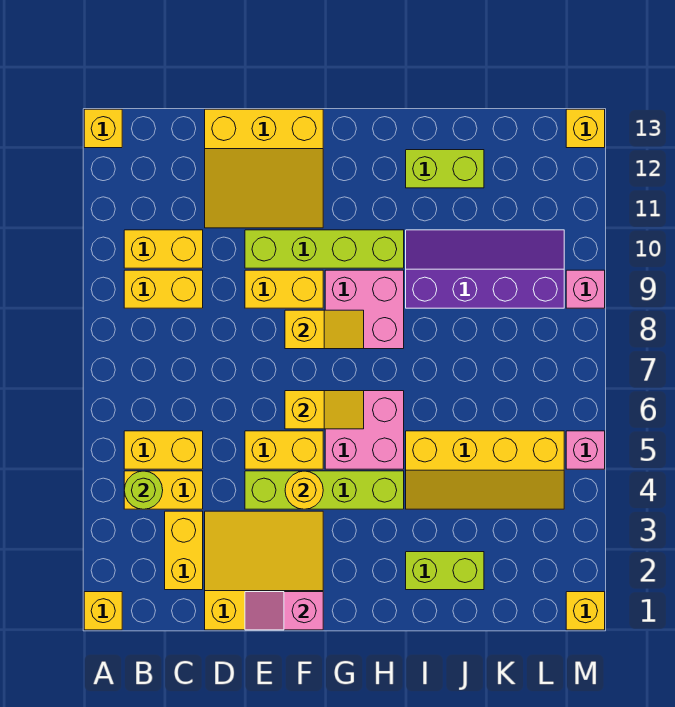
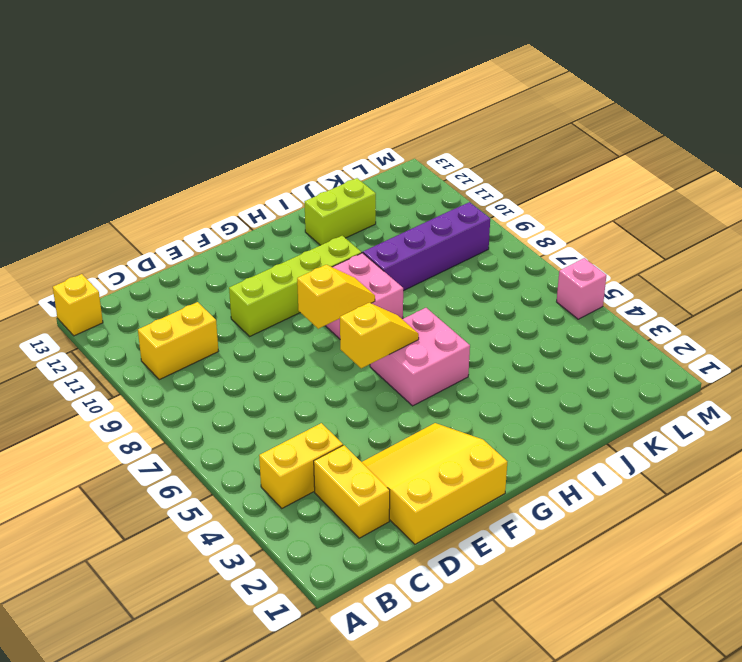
none -> yellow 1x1 brick [84,592,122,630]
none -> yellow 1x2 brick [124,431,203,469]
none -> yellow 1x2 brick [124,270,203,308]

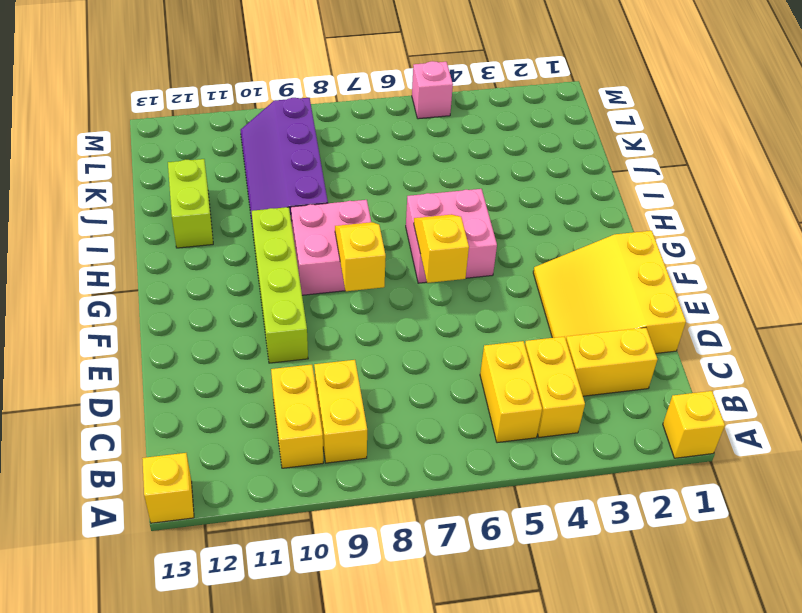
none -> yellow 3x3 slope [205,109,323,228]
none -> lime 1x4 brick [245,471,404,509]
none -> yellow 1x2 brick [245,431,323,469]

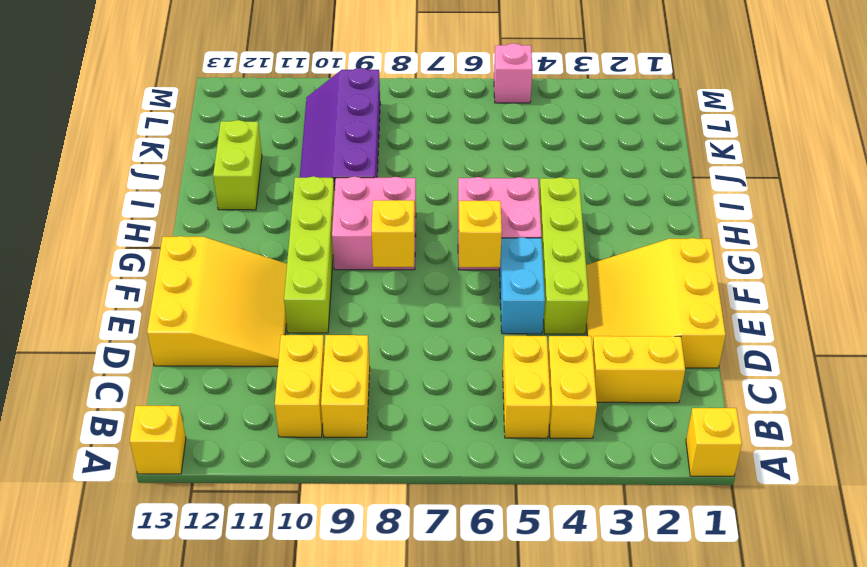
cyan 1x2 brick [500,237,545,334] -> yellow 1x2 brick [245,431,323,469]
none -> yellow 1x2 brick [245,270,323,308]
none -> lime 1x2 brick [406,552,484,590]
none -> yellow 2x4 slope [406,431,564,509]

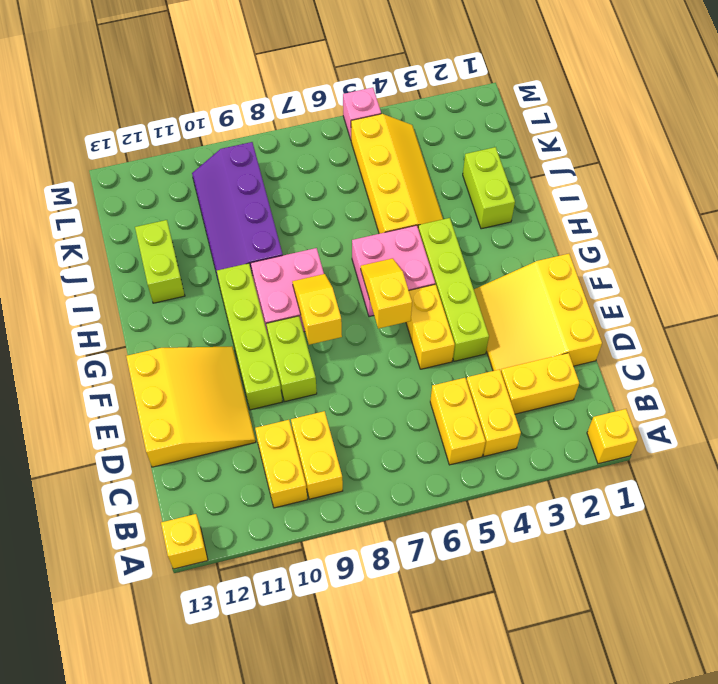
lime 1x2 brick [266,316,317,402] -> yellow 1x2 brick [245,270,323,308]
none -> yellow 1x1 brick [566,592,605,630]
none -> pink 1x1 brick [566,270,605,308]
none -> yellow 1x1 brick [566,109,605,148]

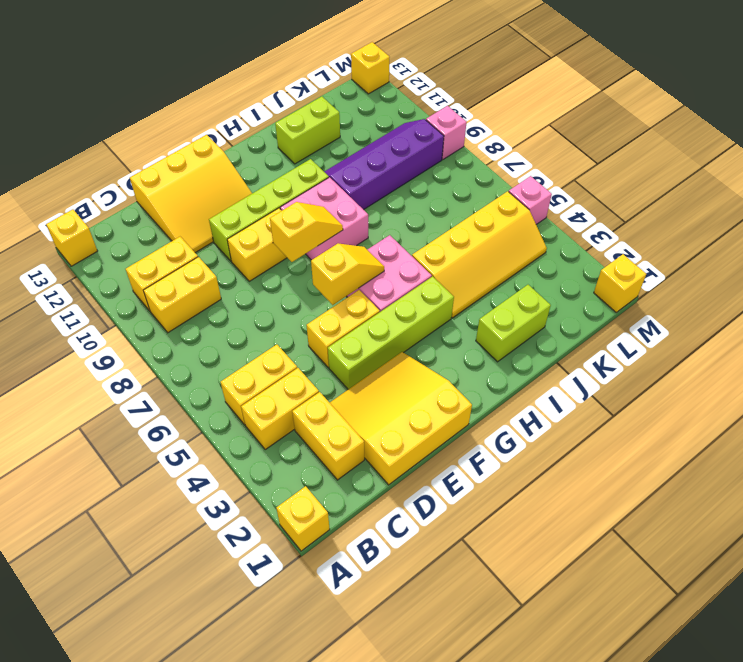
none -> lime 1x1 round brick [124,471,163,509]
none -> pink 1x2 slope [245,592,323,630]
none -> yellow 1x1 round brick [285,471,323,509]

